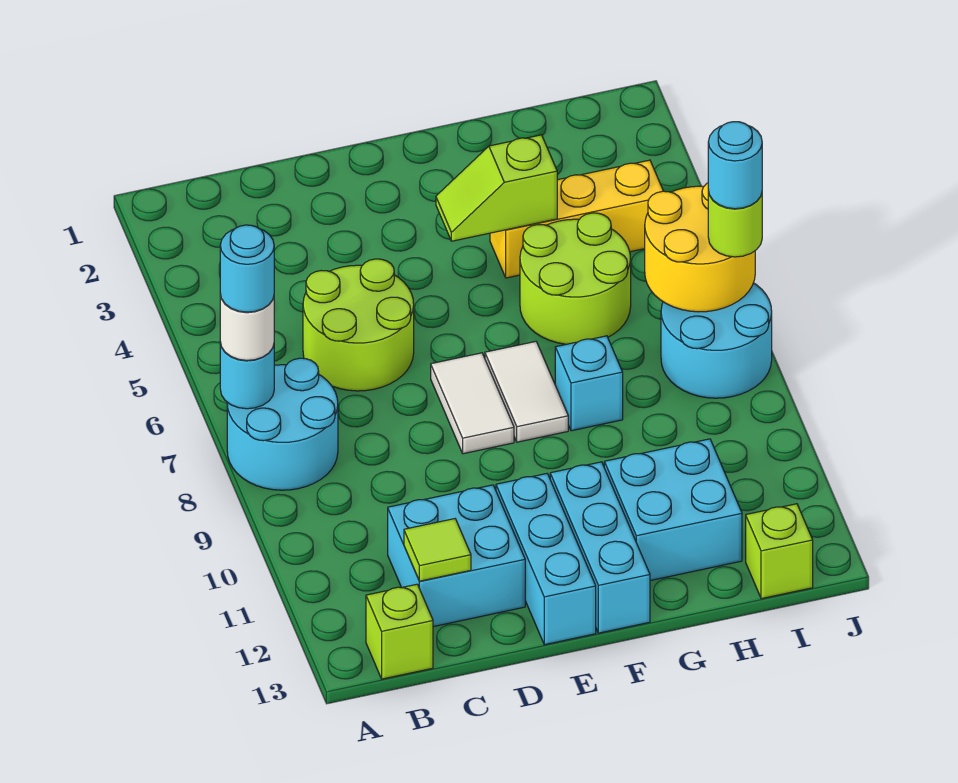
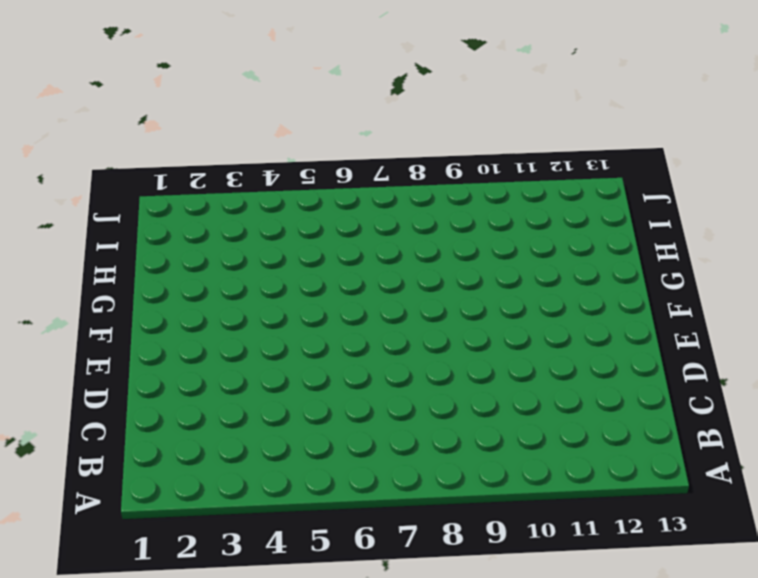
none -> cyan 2x2 round brick [227,358,338,490]
none -> lime 1x1 brick [366,584,433,679]
none -> lime 2x2 round brick [303,259,414,391]

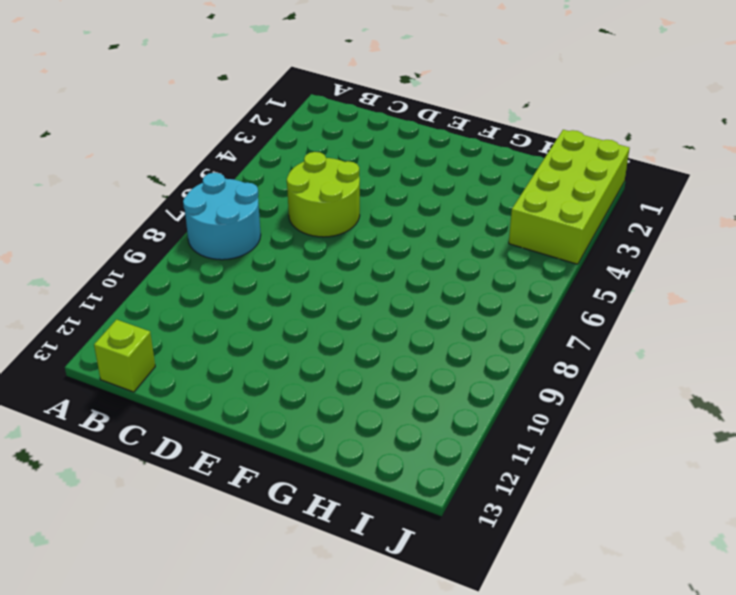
lime 2x4 brick [509,130,630,264] -> yellow 1x3 brick [490,160,663,278]
none -> cyan 2x2 brick [388,485,525,627]
none -> white 1x2 tile [431,353,514,454]
none -> cyan 1x3 brick [496,474,596,645]

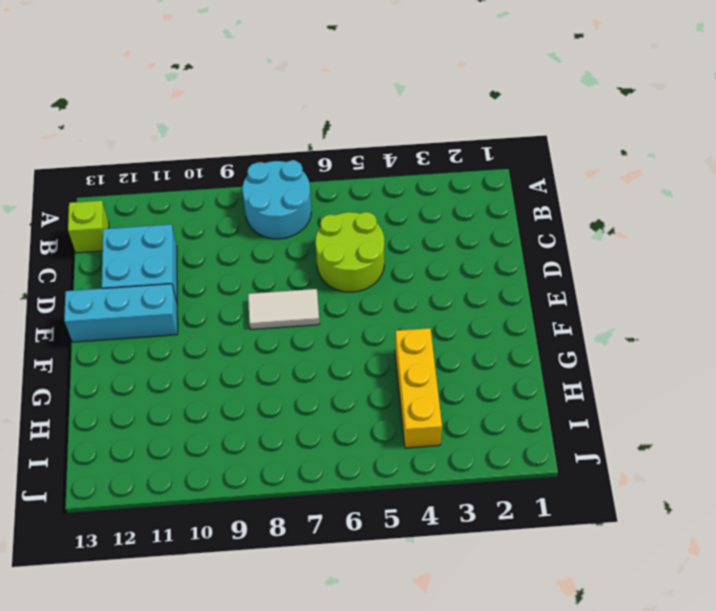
none -> white 1x2 tile [485,341,568,442]
none -> cyan 1x3 brick [550,462,650,633]
none -> lime 2x2 round brick [520,213,631,344]

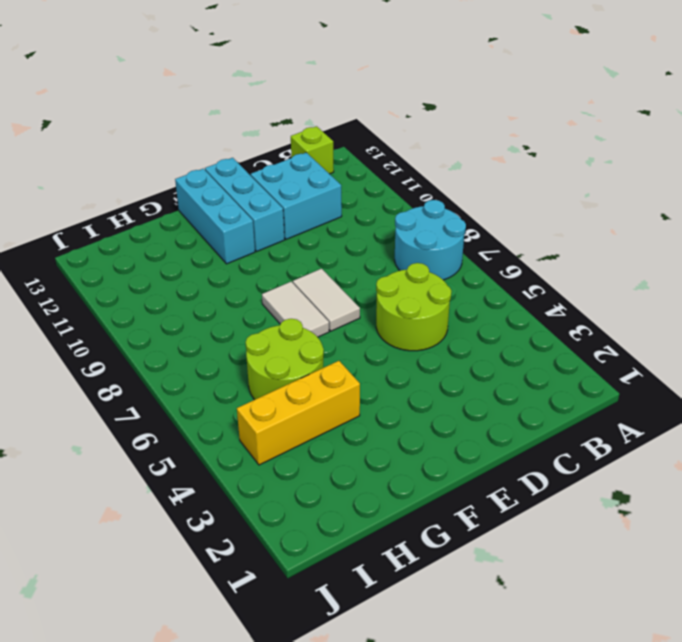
none -> cyan 1x1 brick [555,336,623,431]
none -> cyan 2x2 brick [604,439,742,581]
none -> cyan 2x2 round brick [661,283,772,398]

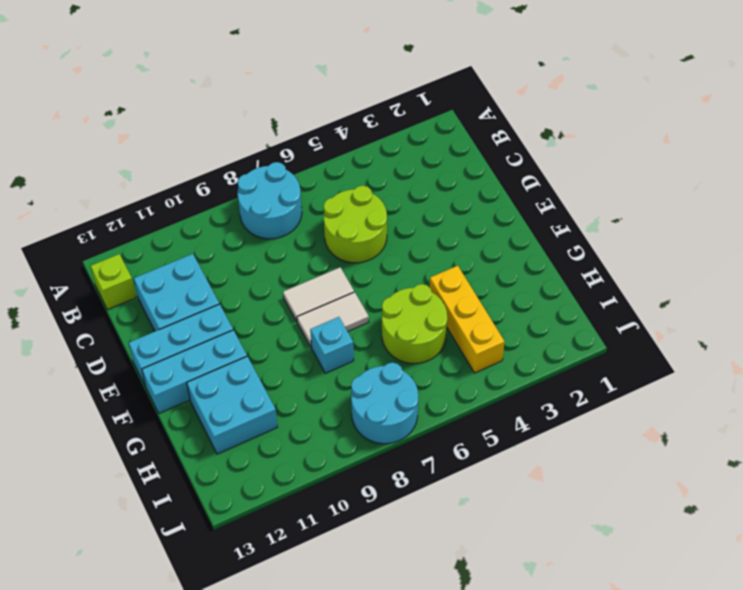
none -> lime 1x1 brick [746,504,813,599]
none -> cyan 1x1 round brick [220,343,274,409]
none -> lime 1x1 tile [404,519,471,581]

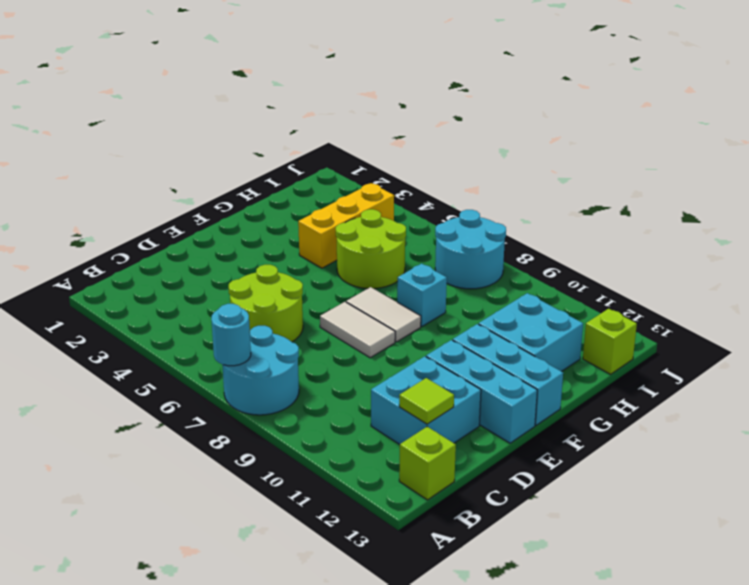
none -> lime 1x2 slope [436,135,557,241]
none -> yellow 2x2 round brick [645,183,755,312]
none -> white 1x1 round brick [220,294,274,360]

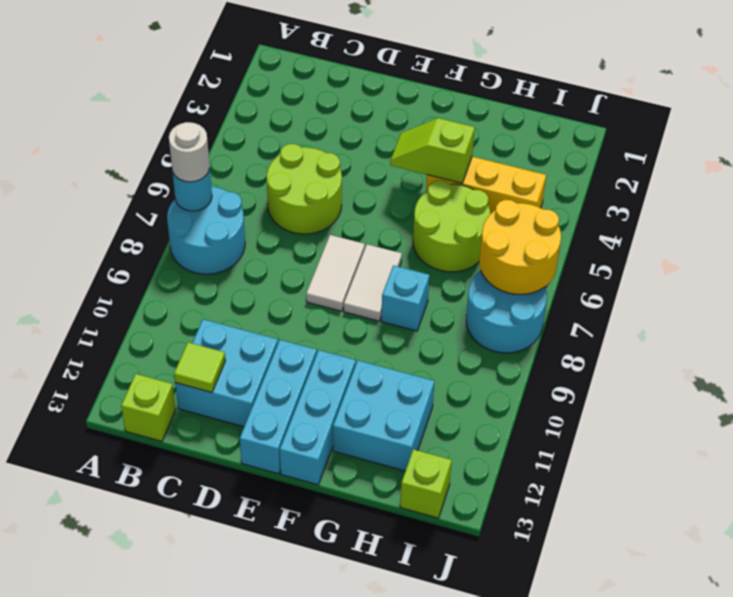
none -> lime 1x1 round brick [708,191,762,257]
none -> cyan 1x1 round brick [220,225,274,312]
none -> cyan 1x1 round brick [708,122,762,209]

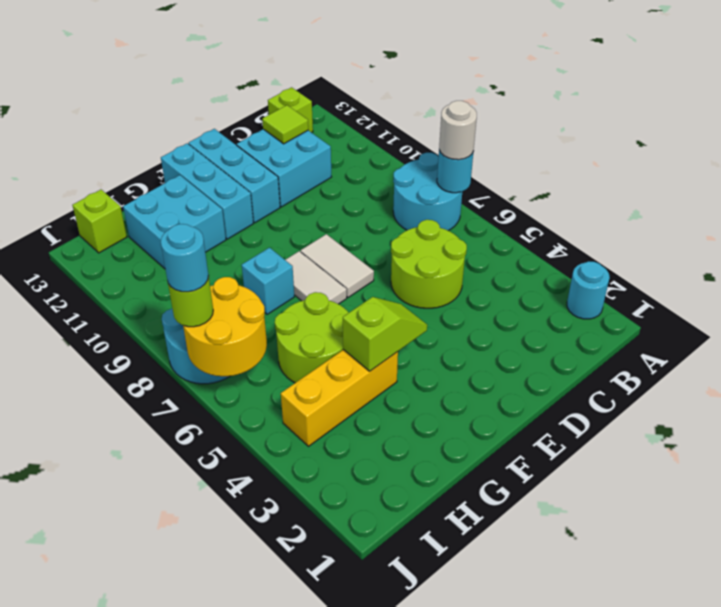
cyan 1x1 round brick [567,261,610,319] -> cyan 1x1 round brick moved to [220,225,274,312]

